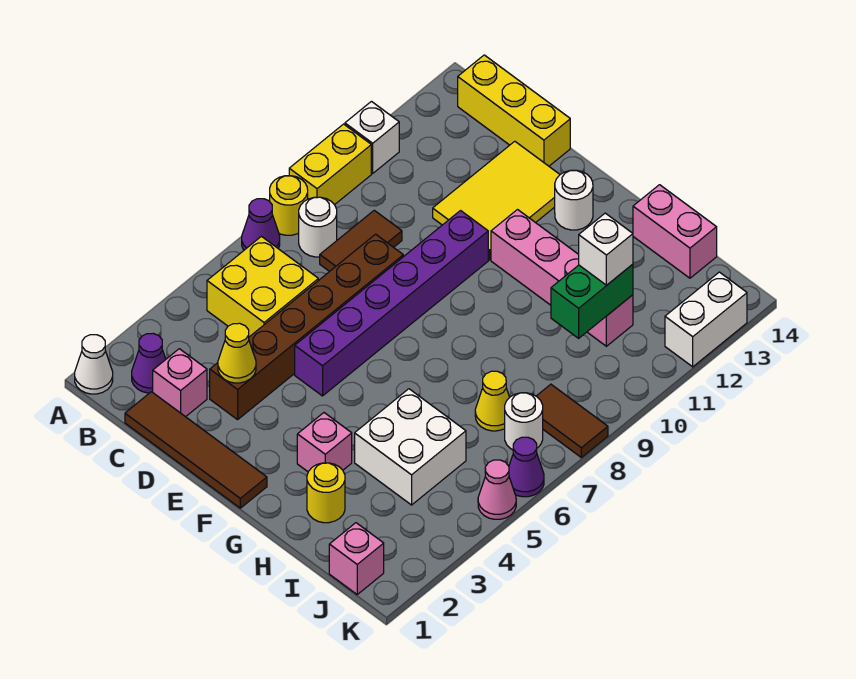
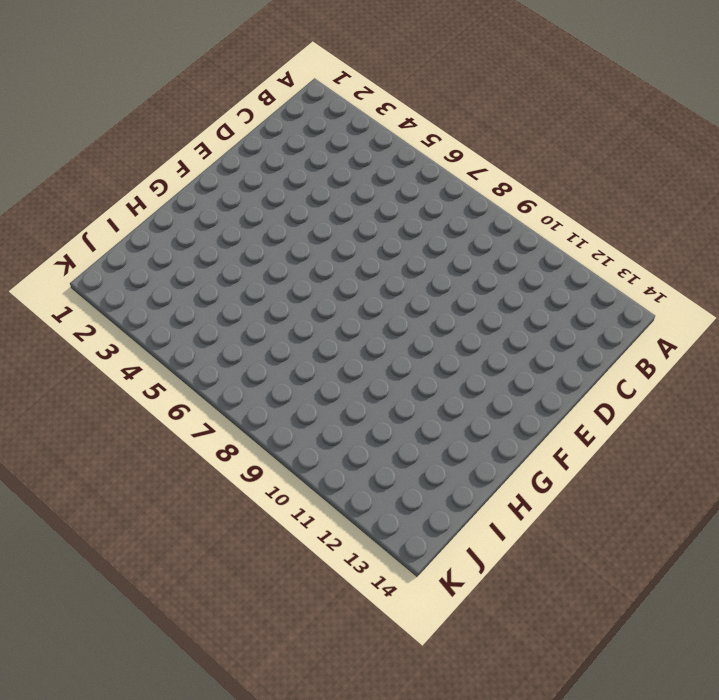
none -> white 1x1 cone [75,335,113,394]
none -> purple 1x1 cone [242,199,280,250]
none -> yellow 1x1 round brick [270,176,308,235]
none -> yellow 1x2 brick [289,124,371,205]

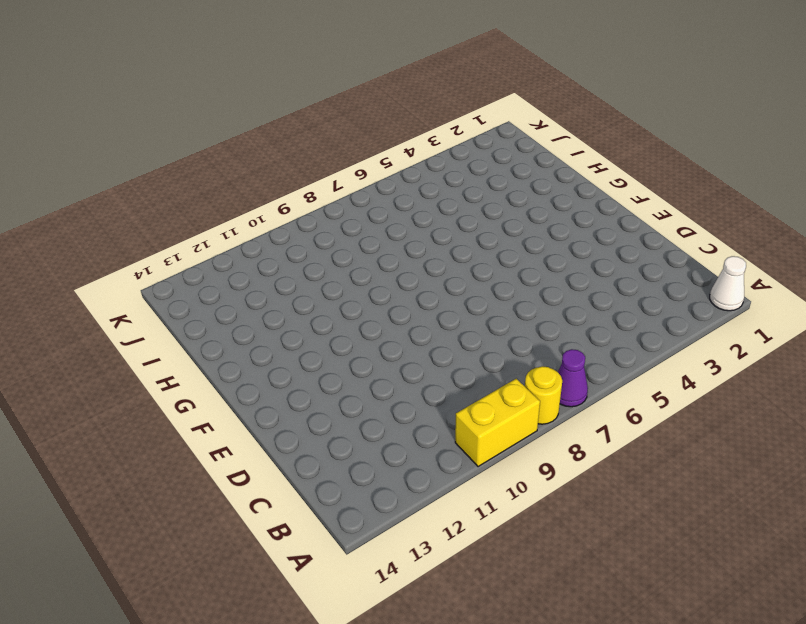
none -> white 1x1 brick [345,102,399,173]
none -> purple 1x1 cone [132,333,166,393]
none -> yellow 2x2 brick [207,236,318,337]
none -> white 1x1 round brick [299,197,337,257]

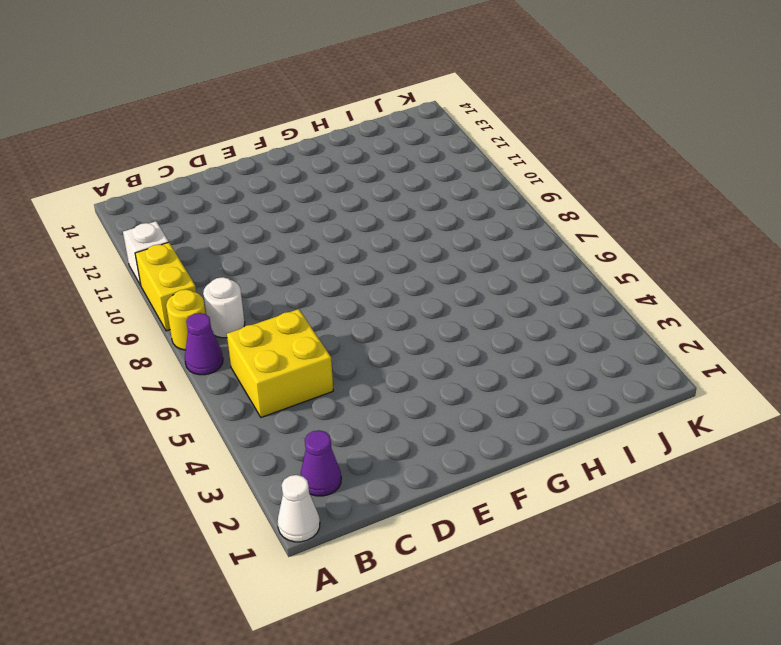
none -> yellow 1x3 brick [458,55,570,166]
none -> brown 1x4 tile [125,392,267,508]
none -> pink 1x1 brick [153,349,207,417]
none -> brown 1x2 tile [320,210,402,271]

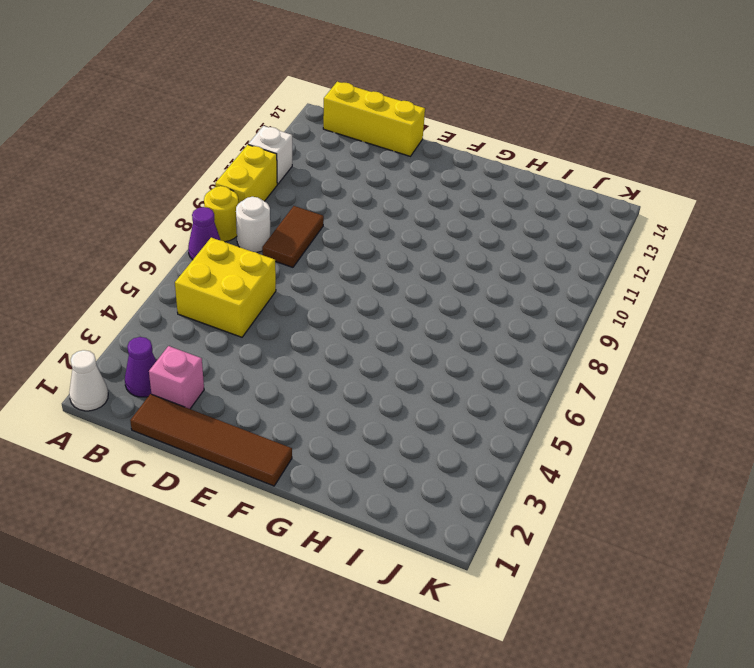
none -> brown 1x6 brick [210,234,403,420]
none -> yellow 2x3 tile [433,141,560,260]
none -> purple 1x6 brick [295,211,488,396]
none -> pink 1x4 brick [491,210,633,346]

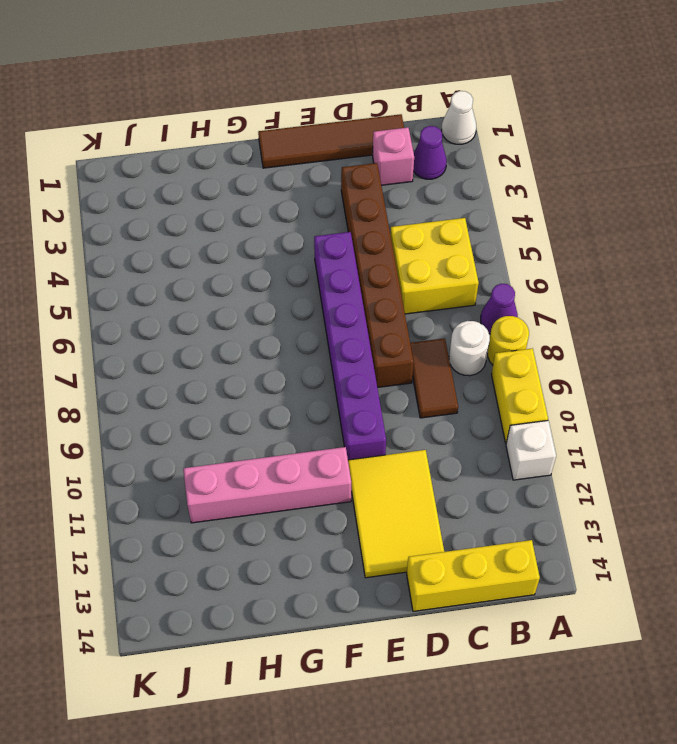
none -> white 1x1 round brick [555,170,593,230]
none -> pink 1x1 brick [297,413,352,472]
none -> yellow 1x1 round brick [307,463,345,523]
none -> white 2x2 brick [355,389,466,505]

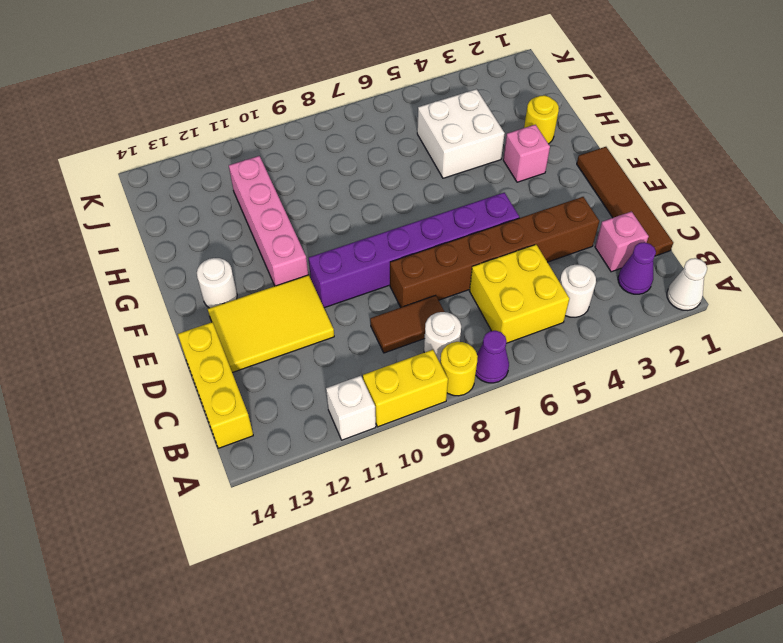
white 1x1 round brick [560,265,596,317] -> white 1x1 round brick moved to [505,393,543,450]
none -> pink 1x2 brick [633,185,717,278]
none -> yellow 1x1 cone [475,371,510,431]
none -> pink 1x1 brick [329,523,384,594]
none -> brown 1x2 tile [537,384,608,457]

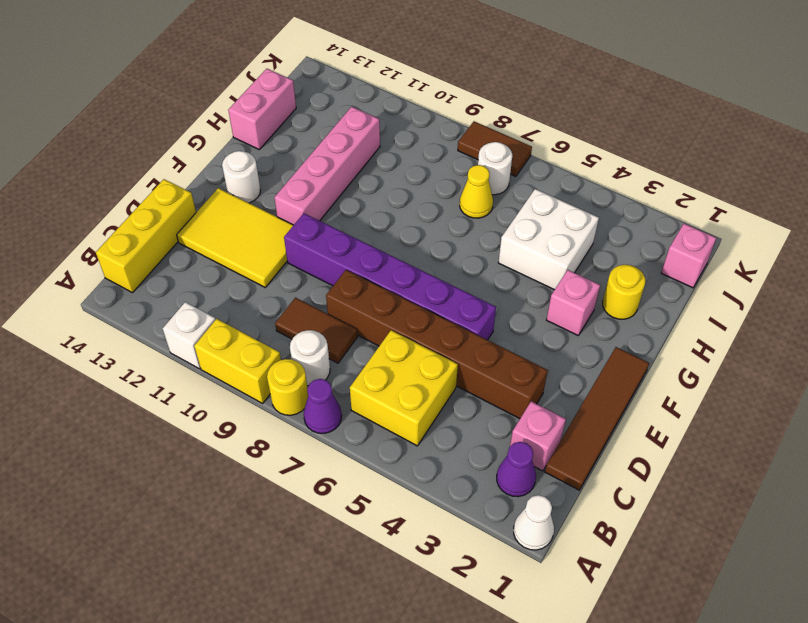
brown 1x2 tile [458,121,532,177] -> brown 1x2 tile turned to [537,384,608,457]
none -> pink 1x1 cone [478,460,516,519]
none -> purple 1x1 cone [509,437,544,497]
none -> white 1x2 brick [665,272,747,367]
none -> yellow 1x1 cone [218,323,256,383]

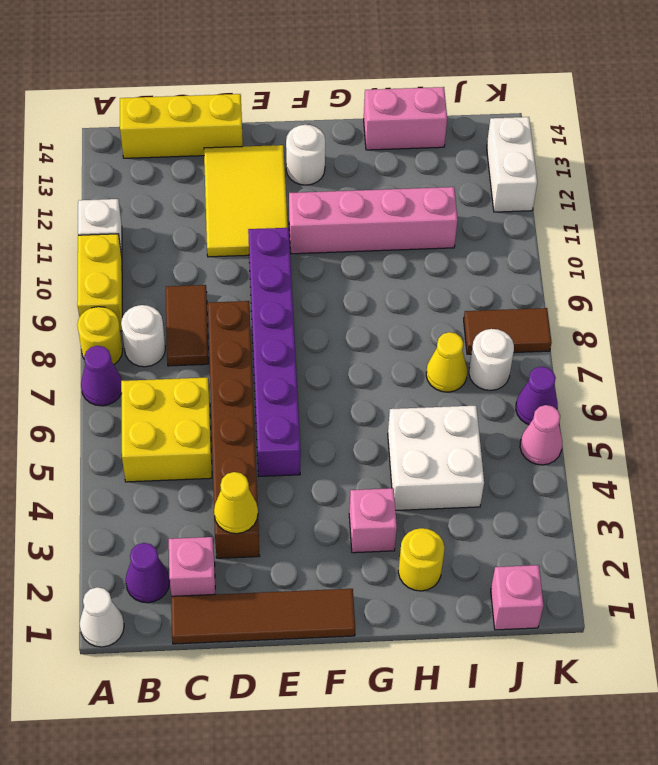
none -> green 1x2 brick [551,264,633,338]
none -> white 1x1 brick [579,213,633,285]

